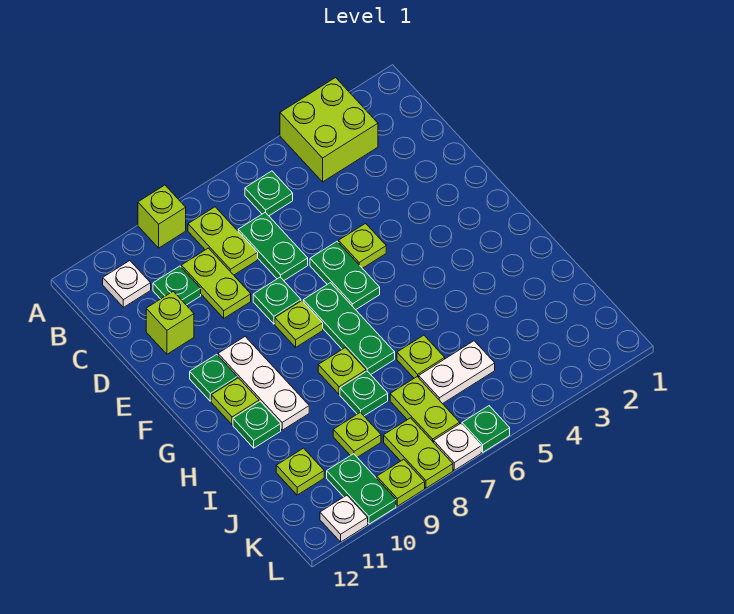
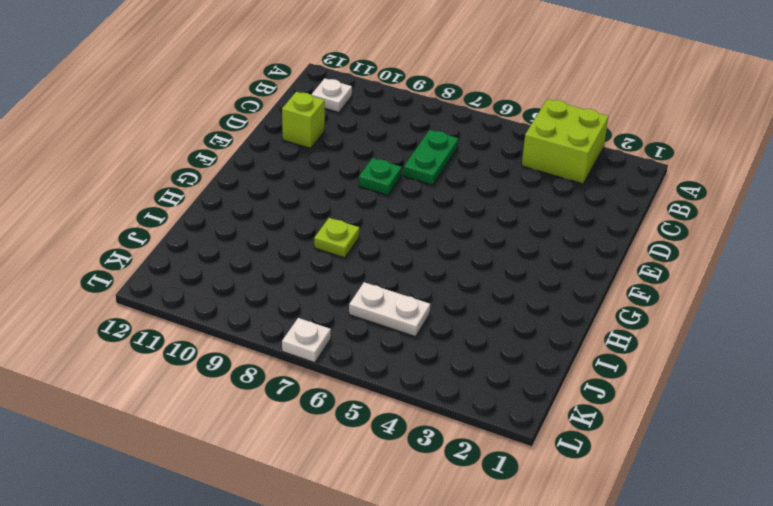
none -> lime 1x1 brick [138,185,186,248]
none -> green 1x1 plate [245,171,293,216]
none -> lime 1x2 plate [188,207,258,275]
none -> lime 1x2 plate [181,248,251,318]

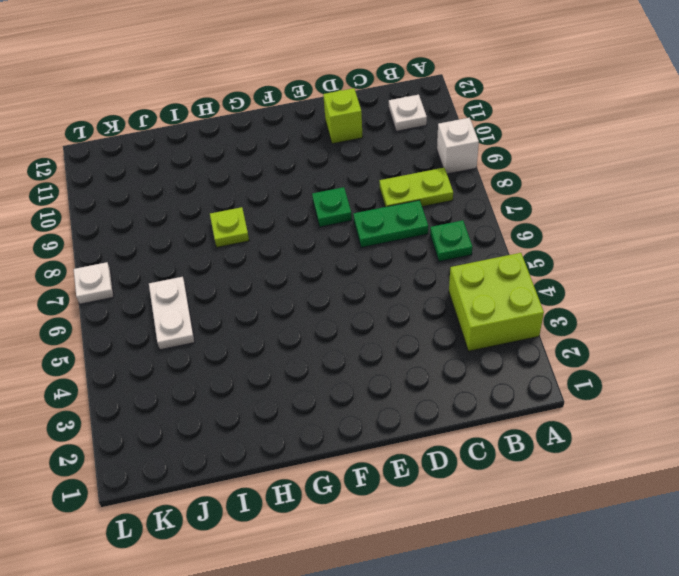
white 1x1 brick [437,118,479,174] -> lime 1x1 brick [138,185,186,248]
none -> lime 1x2 plate [181,248,251,318]
none -> green 1x1 plate [153,266,201,305]
none -> lime 1x1 plate [339,224,386,268]
none -> green 1x2 plate [310,242,380,310]

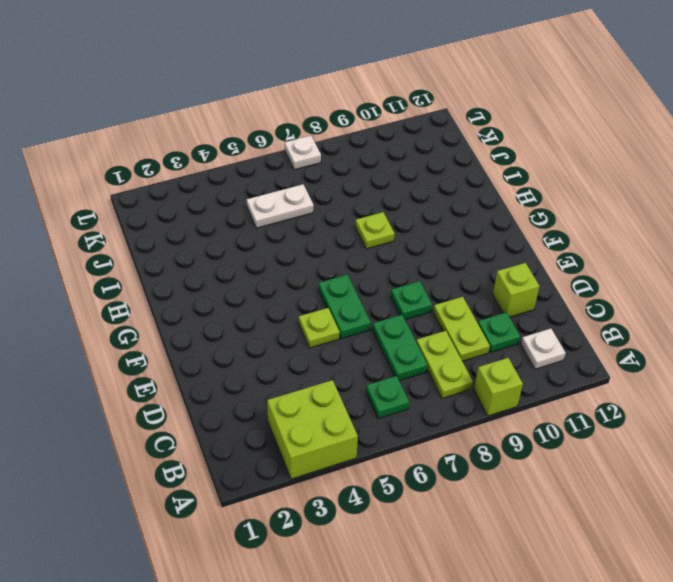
none -> green 1x3 plate [303,283,395,375]
none -> lime 1x1 plate [275,301,323,347]
none -> white 1x3 plate [218,337,309,430]
none -> green 1x1 plate [190,354,237,401]

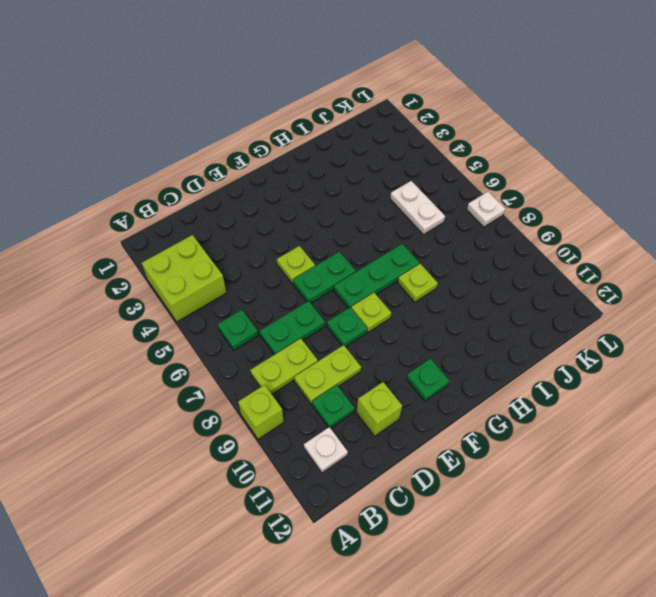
none -> white 1x3 plate [218,337,309,430]
none -> lime 1x1 plate [211,378,259,425]
none -> green 1x1 plate [233,402,281,448]
none -> lime 1x1 plate [397,335,445,378]

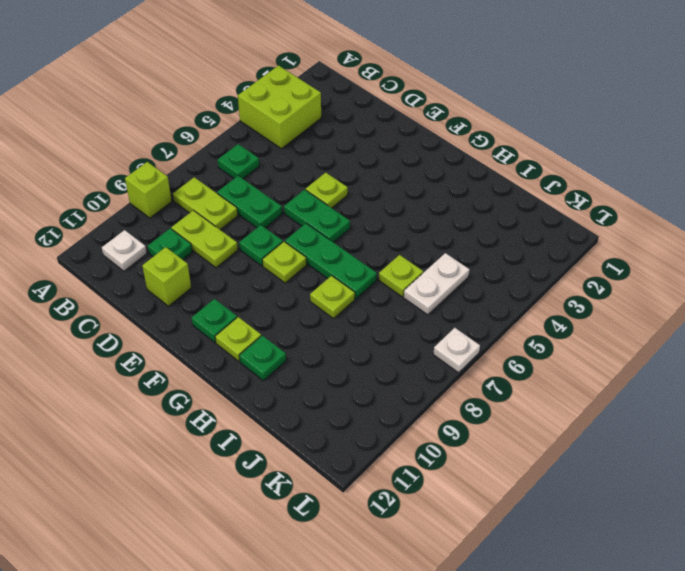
none -> white 1x3 plate [218,337,309,430]
none -> green 1x1 plate [340,371,388,416]
none -> lime 1x2 plate [390,377,460,443]
none -> lime 1x1 plate [333,412,381,457]

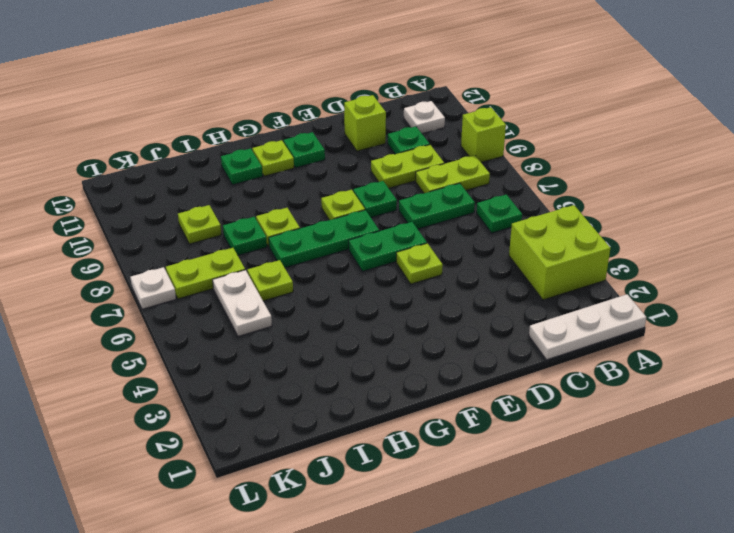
white 1x3 plate [529,294,646,360] -> white 1x3 plate moved to [218,337,309,430]
none -> lime 1x1 plate [276,448,324,495]
none -> lime 1x2 plate [384,418,453,488]
none -> green 1x2 plate [327,454,396,524]
none -> green 1x1 plate [462,406,510,452]

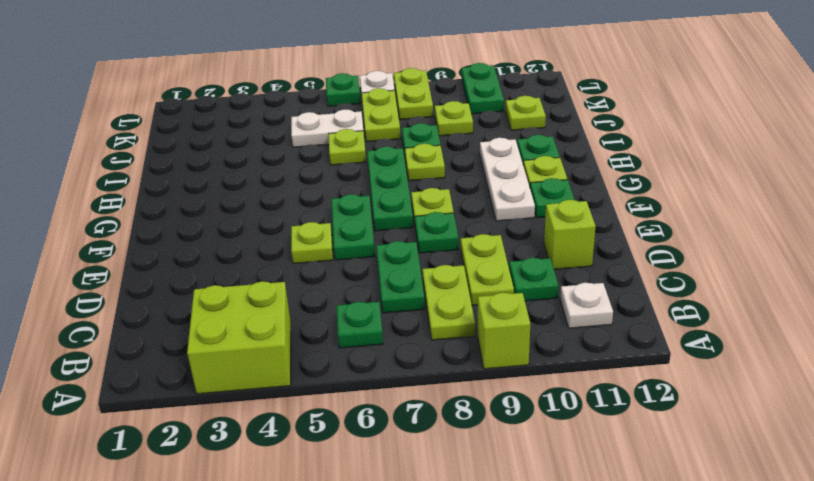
none -> lime 1x1 plate [377,459,425,506]
none -> white 1x1 plate [320,495,368,542]

